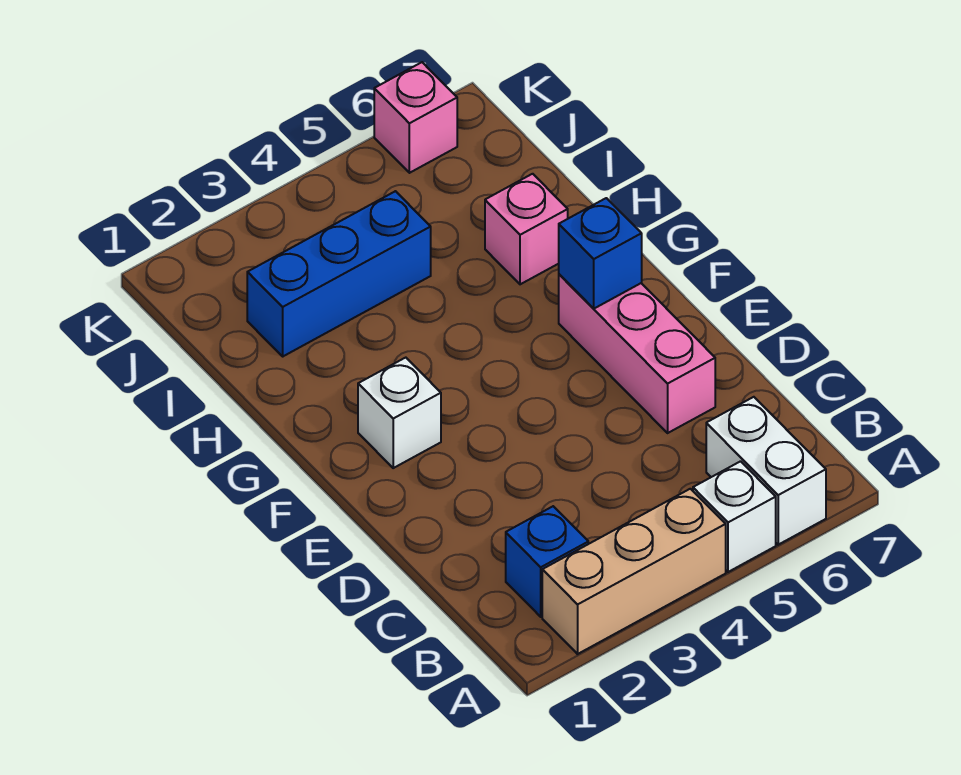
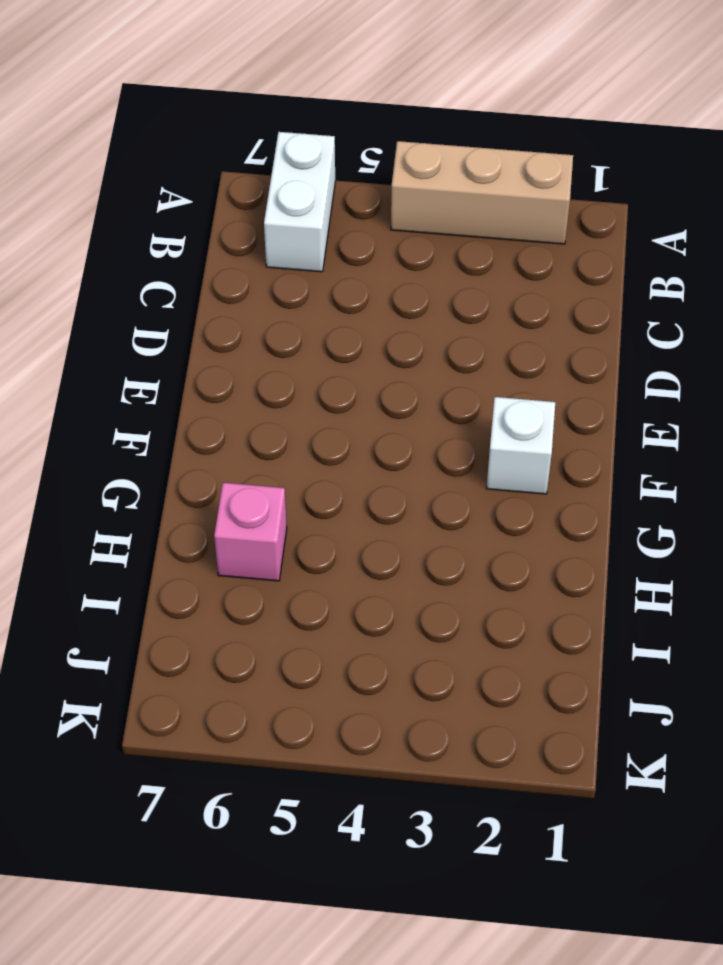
none -> white 1x1 brick [693,461,776,572]
none -> blue 1x1 brick [506,506,588,617]

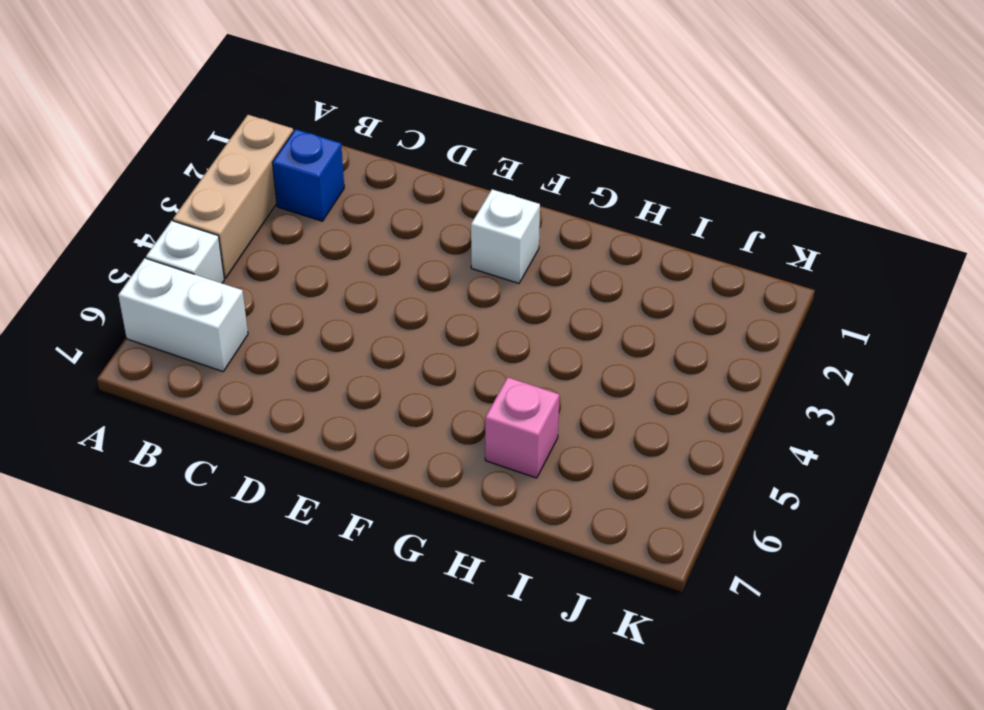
none -> pink 1x3 brick [559,274,715,433]
none -> blue 1x3 brick [247,191,431,356]

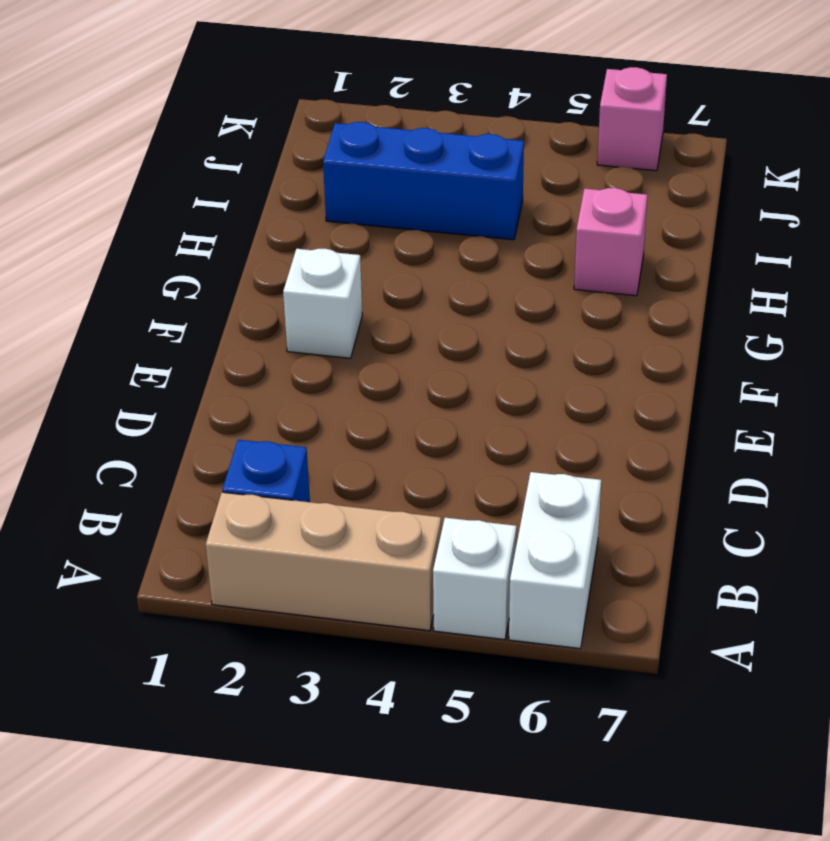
none -> pink 1x3 brick [559,274,715,433]
none -> blue 1x1 brick [559,198,642,309]

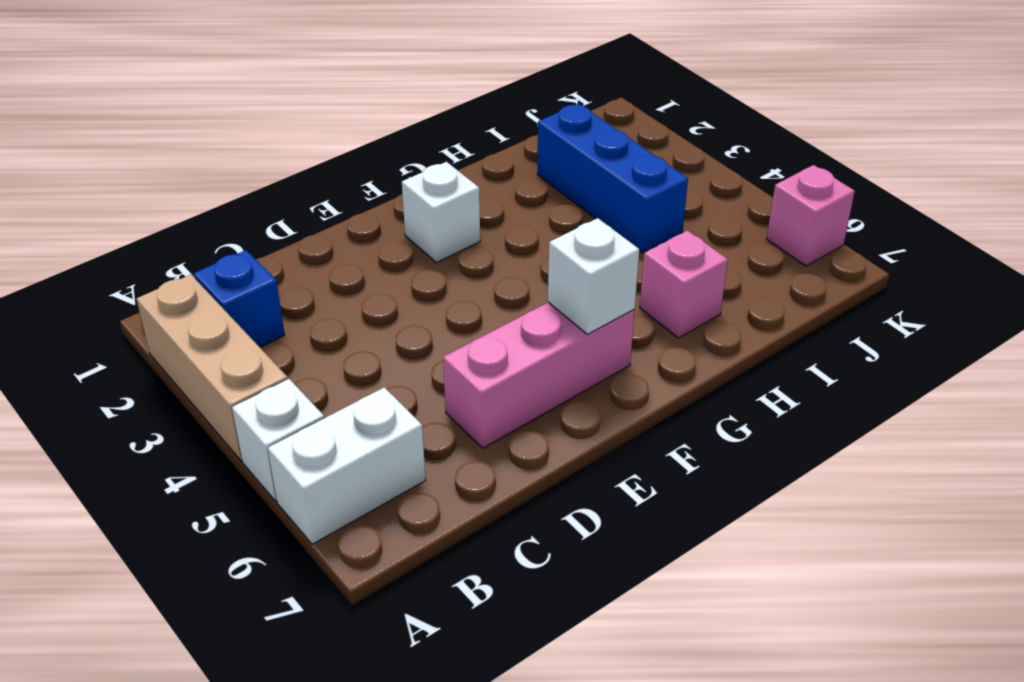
white 1x1 brick [548,218,639,334] -> blue 1x1 brick [559,198,642,309]

